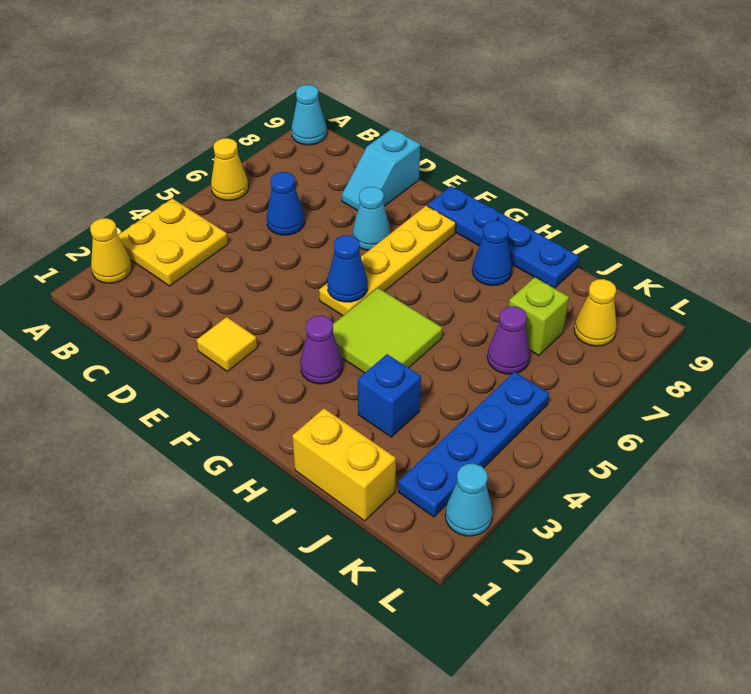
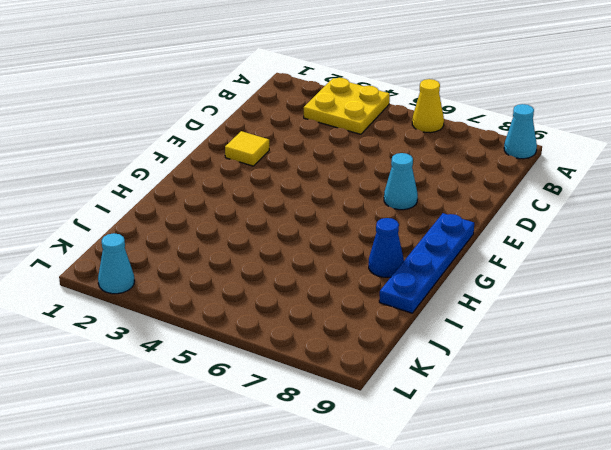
none -> yellow 1x1 cone [90,218,132,283]
none -> blue 1x1 cone [267,172,305,235]
none -> cyan 1x2 slope [342,129,420,211]

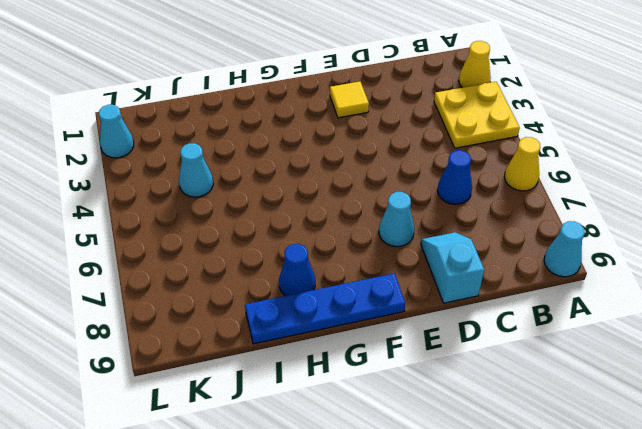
cyan 1x1 cone [179,143,213,197] -> none
none -> yellow 1x4 plate [319,206,456,316]
none -> purple 1x1 cone [300,316,343,384]
none -> lime 2x2 tile [333,288,442,373]

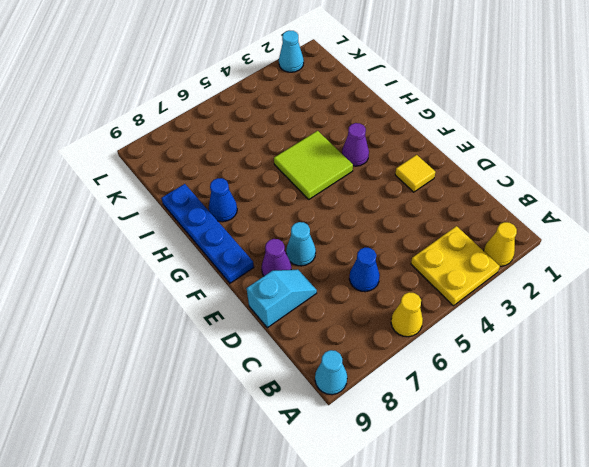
purple 1x1 cone [262,239,291,276] -> purple 1x1 cone moved to [487,306,530,374]
none -> yellow 1x4 plate [319,206,456,316]
none -> yellow 1x2 brick [292,408,396,521]
none -> blue 1x1 brick [358,354,421,437]

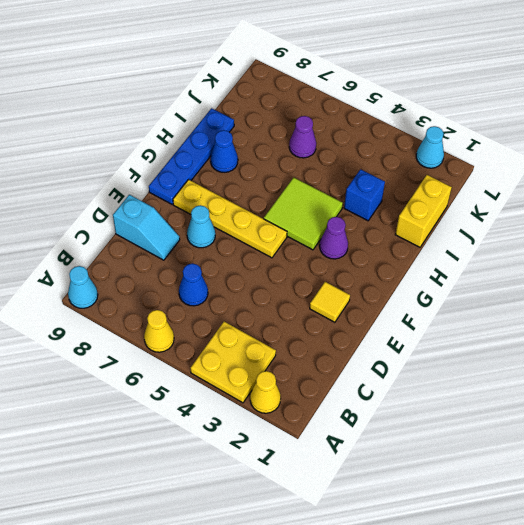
none -> lime 1x1 brick [509,277,569,356]
none -> blue 1x4 plate [398,372,549,517]
none -> yellow 1x1 cone [574,279,617,346]

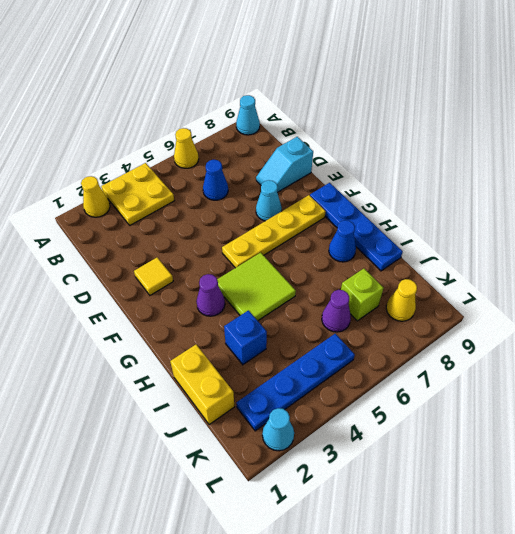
none -> blue 1x1 cone [327,235,368,302]

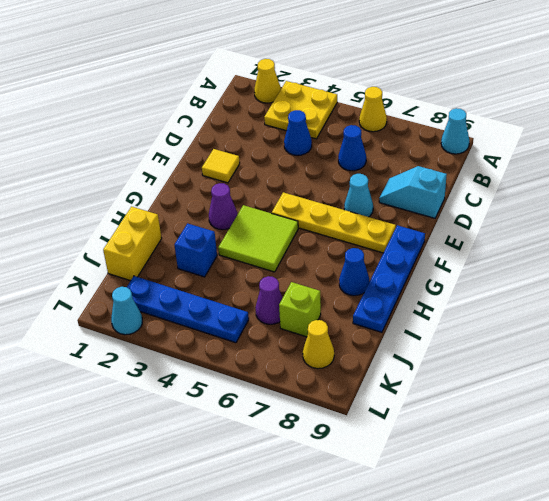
blue 1x1 cone [284,110,312,155] -> blue 1x1 cone moved to [327,235,368,302]

